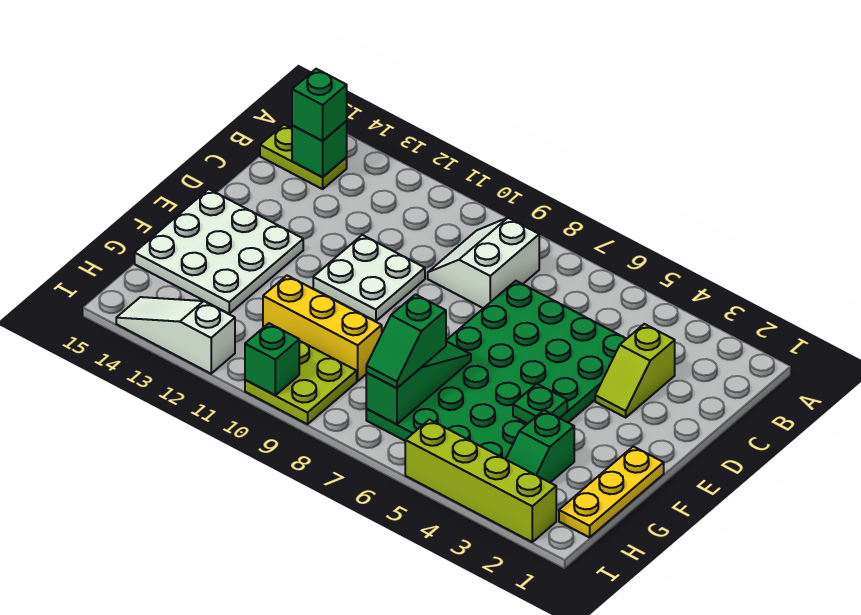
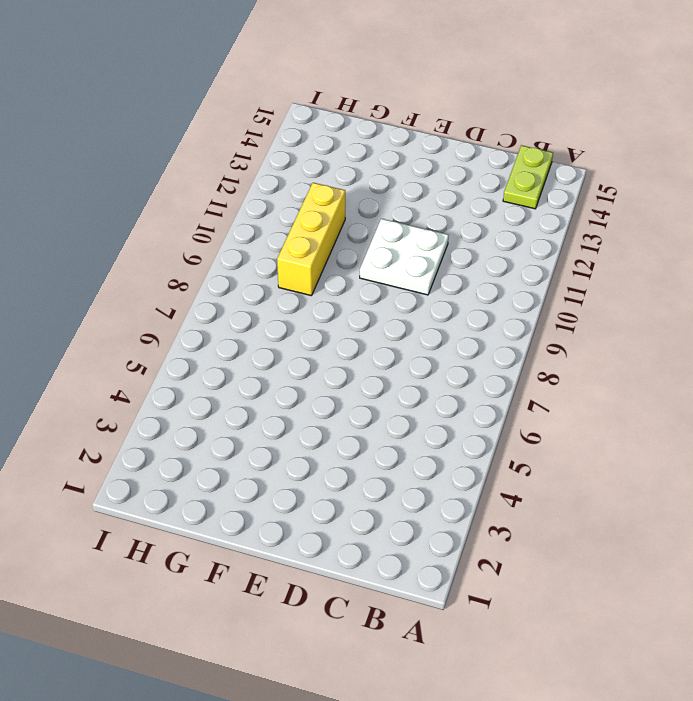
none -> white 2x2 slope [428,218,539,308]
none -> lime 1x2 slope [595,324,675,417]
none -> green 4x6 plate [366,281,626,459]

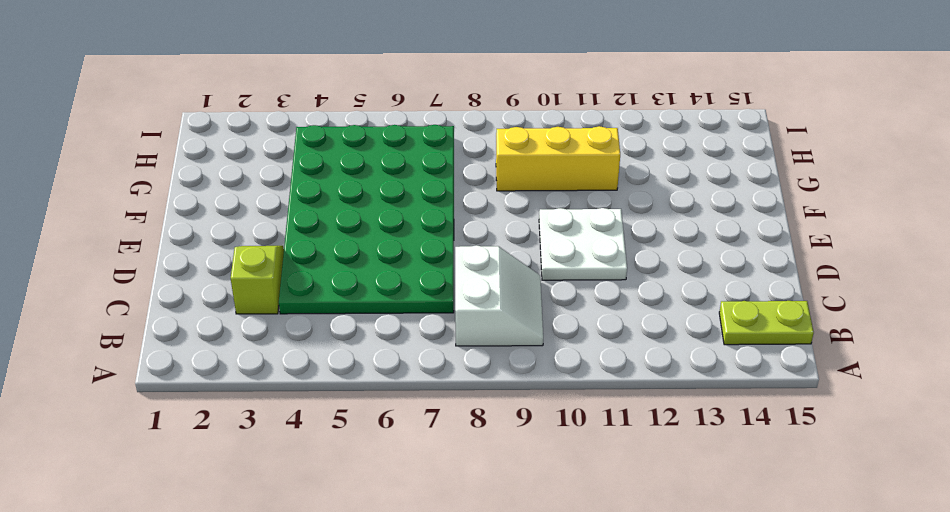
none -> white 3x3 plate [135,189,303,314]
none -> yellow 1x3 plate [559,446,664,537]
none -> green 1x2 slope [506,410,574,482]

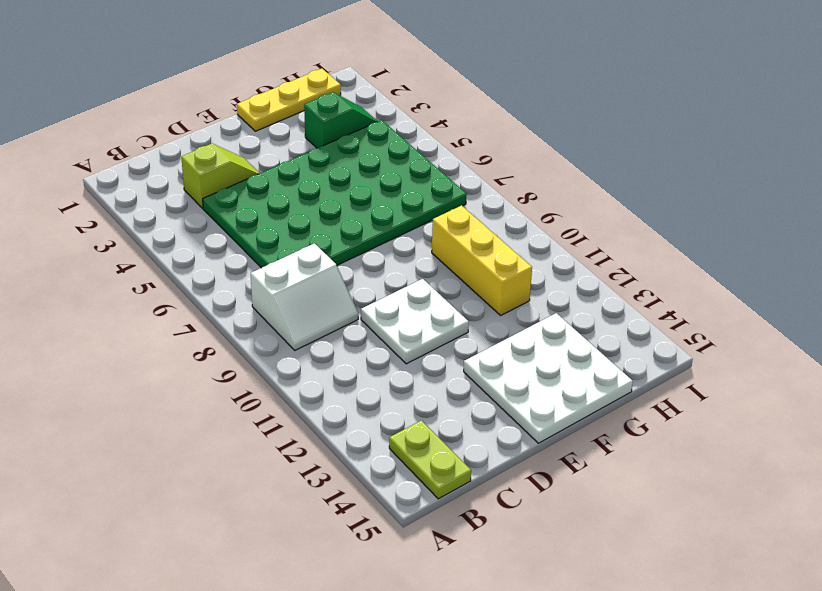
none -> lime 2x2 plate [245,341,357,424]
none -> lime 1x4 brick [405,420,556,542]
none -> white 1x3 slope [116,297,235,374]

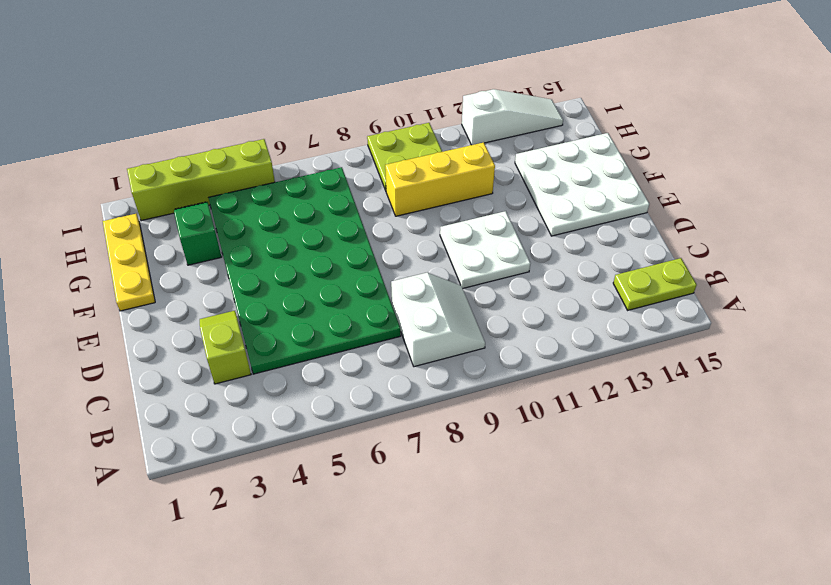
none -> green 1x1 brick [292,121,347,177]
none -> green 1x1 plate [513,384,567,424]
none -> green 1x3 slope [366,341,471,424]

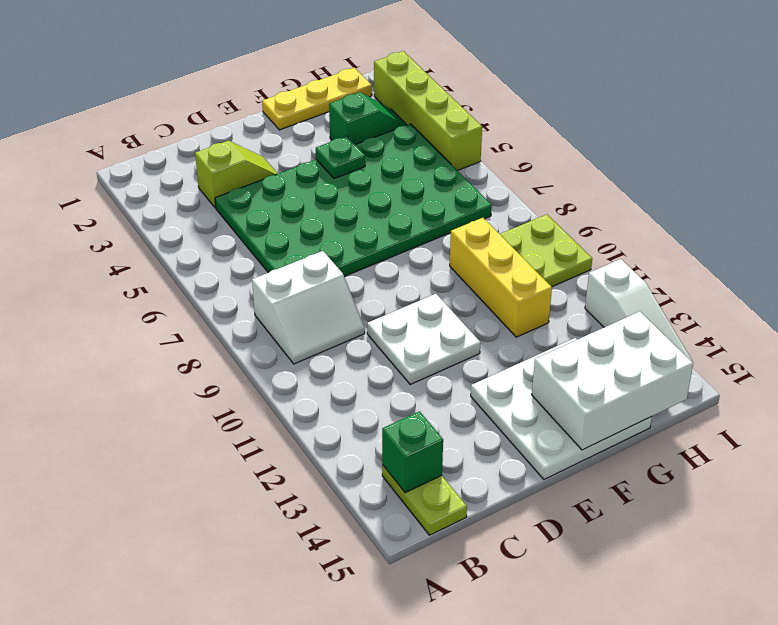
white 2x3 brick [532,311,693,450] -> none
none -> green 1x3 slope [366,341,471,424]
none -> green 1x1 brick [245,323,299,395]
none -> green 1x1 brick [292,69,347,141]

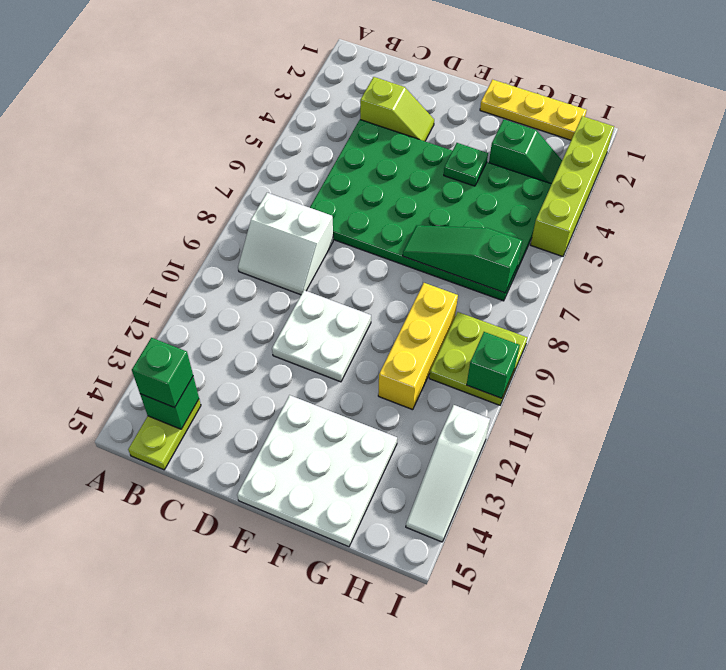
none -> green 1x2 slope [366,294,446,388]

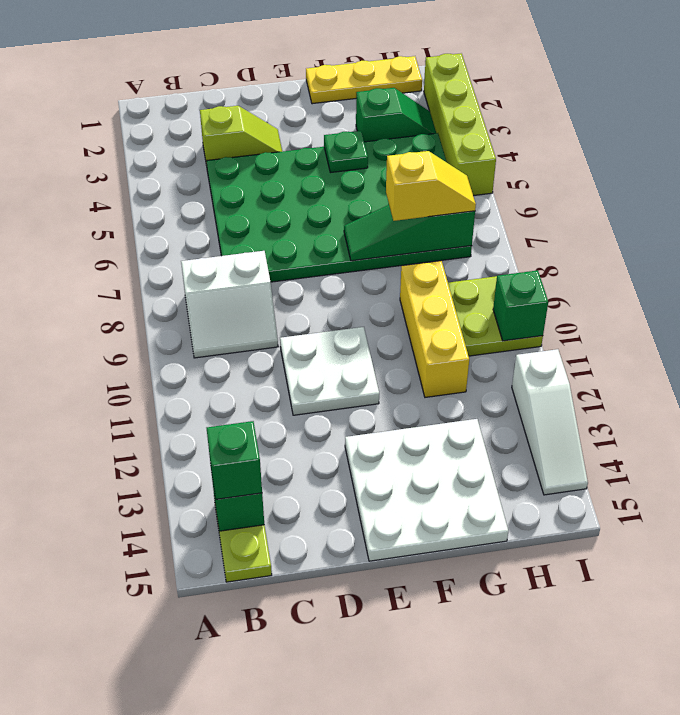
yellow 1x2 slope [386,151,476,221] -> green 1x2 slope [366,294,446,388]

